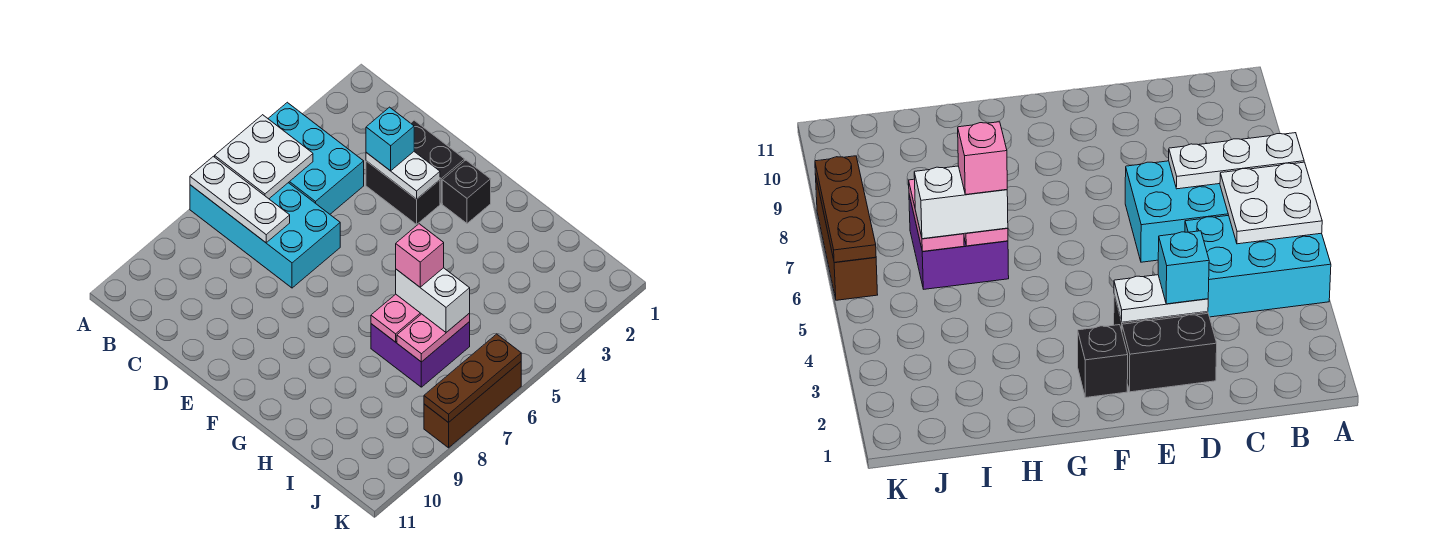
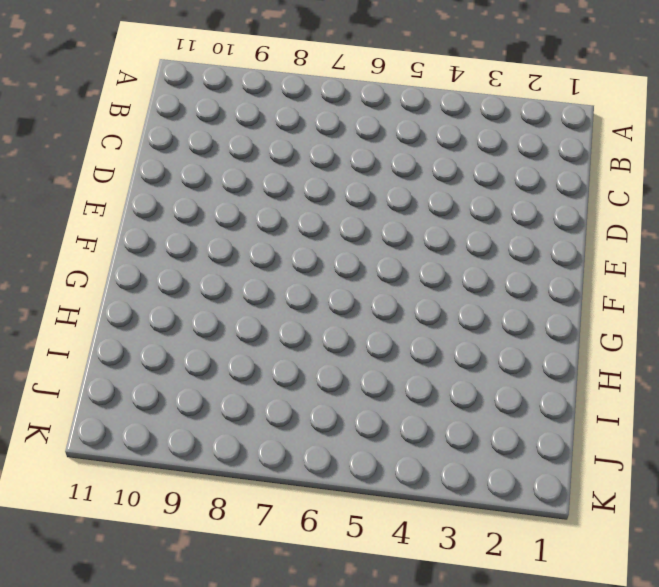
none -> cyan 2x3 brick [268,102,364,214]
none -> cyan 2x4 brick [190,183,340,288]
none -> black 1x2 brick [411,120,465,204]

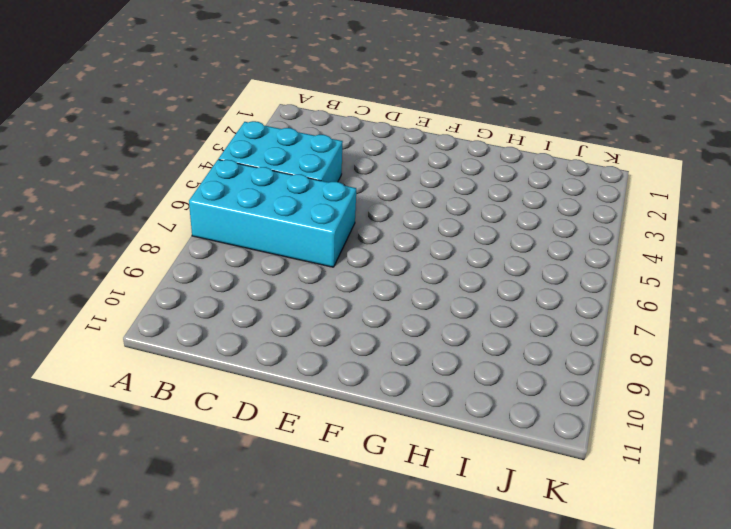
none -> black 1x2 brick [411,120,465,204]
none -> black 1x2 brick [366,161,440,224]
none -> black 1x1 brick [442,160,491,223]

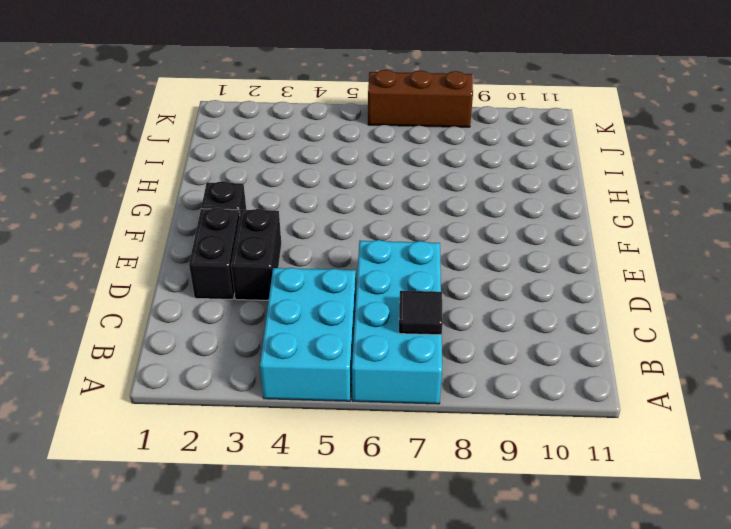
black 1x1 tile [399,291,443,335] -> white 1x3 plate [190,156,290,243]
none -> purple 2x2 brick [371,322,470,387]
none -> white 2x2 plate [215,115,313,199]
none -> white 1x2 plate [366,152,440,199]

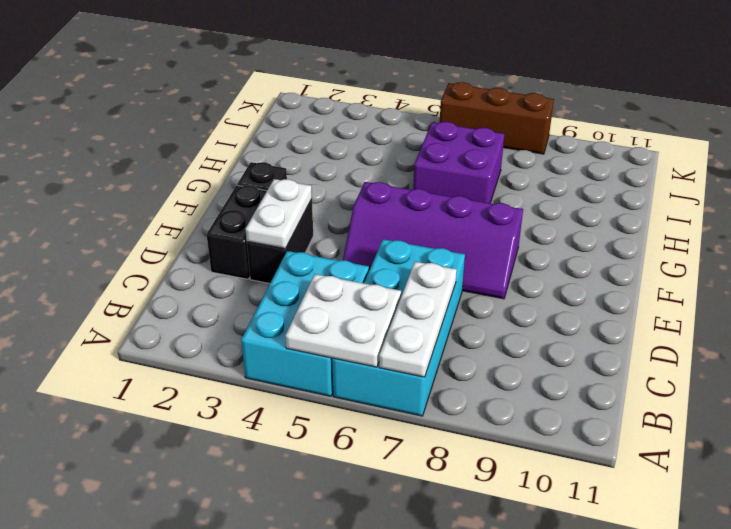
purple 2x4 slope [343,182,523,299] -> none
none -> pink 1x2 plate [371,294,421,342]
none -> pink 1x2 plate [397,313,470,362]
none -> brown 1x3 plate [424,334,521,423]

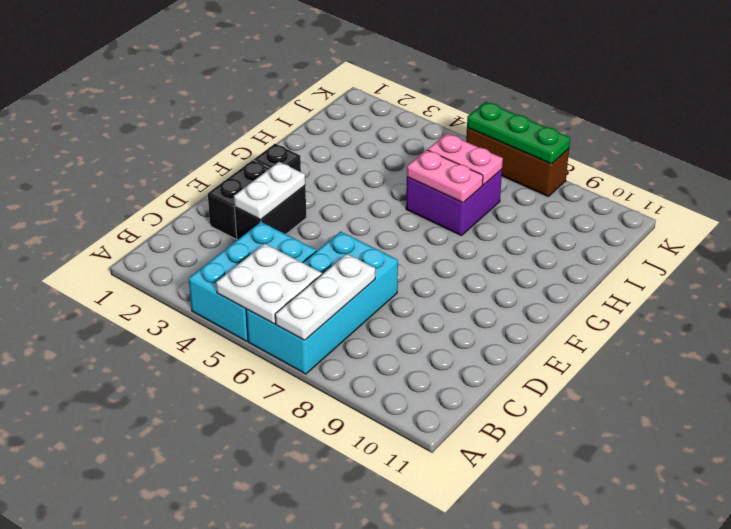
green 1x3 plate [467,102,570,164] -> brown 1x3 plate [424,334,521,423]
none -> cyan 1x1 brick [366,107,414,171]
none -> white 1x2 brick [396,268,470,332]
none -> pink 1x1 brick [396,224,444,287]

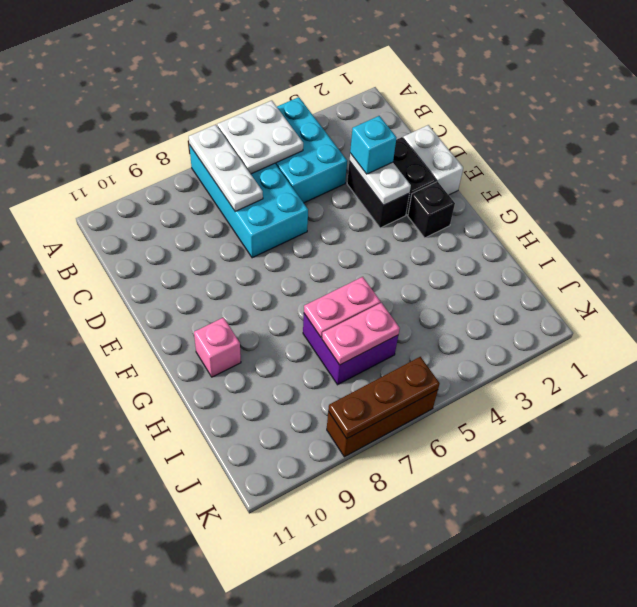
white 1x2 brick [403,125,463,195] -> white 1x2 brick moved to [396,268,470,332]
pink 1x1 brick [194,318,241,377] -> pink 1x1 brick moved to [396,224,444,287]

